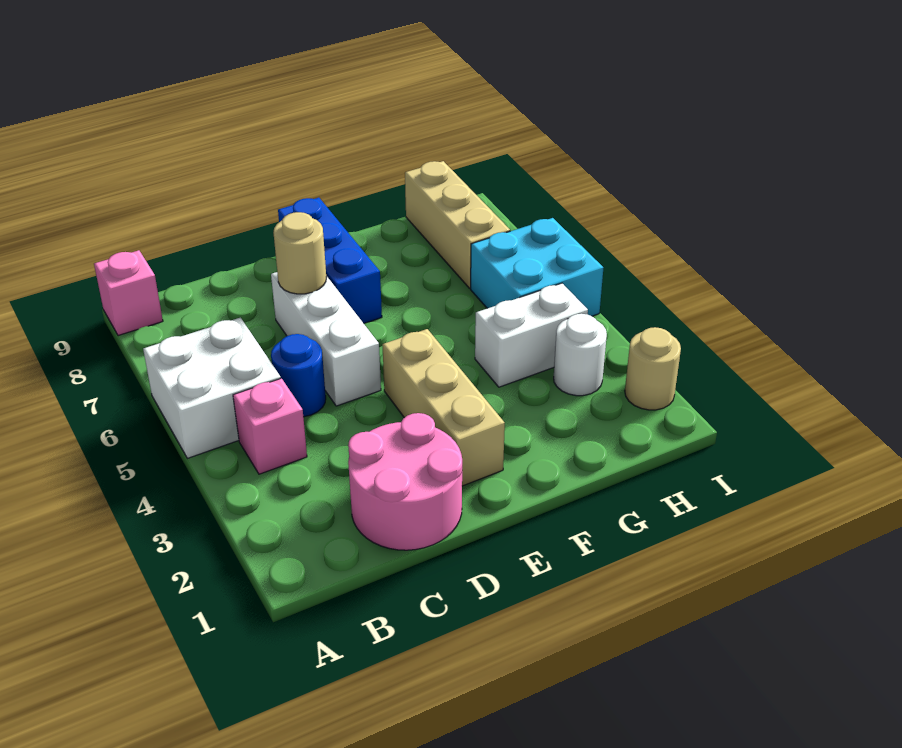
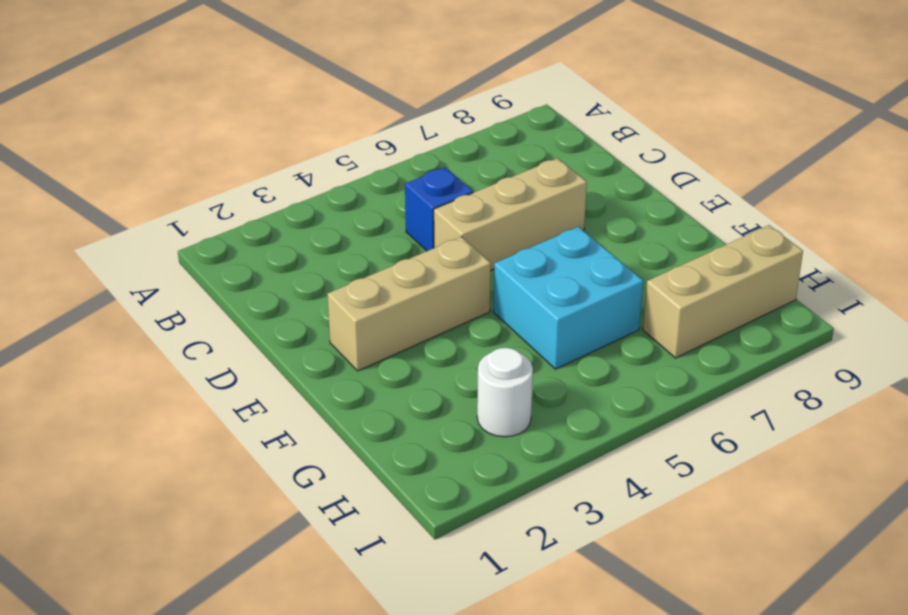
blue 1x1 brick [405,167,473,251] -> blue 1x1 round brick [271,334,326,417]
tan 1x3 brick [434,158,587,270] -> white 1x3 brick [271,272,381,406]
cyan 2x2 brick [493,227,643,369] -> cyan 2x2 brick moved to [471,218,603,316]
none -> white 2x2 brick [143,318,281,458]
none -> pink 1x1 brick [94,250,163,336]
none -> pink 1x1 brick [233,378,307,474]

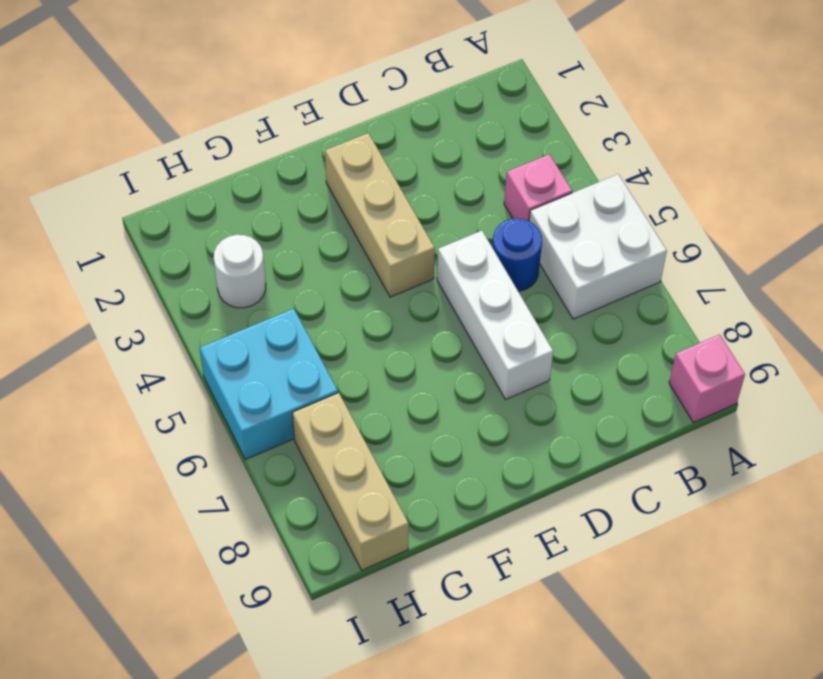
none -> pink 2x2 round brick [348,413,462,550]
none -> blue 1x3 brick [278,198,382,323]
none -> white 1x2 brick [475,283,588,387]

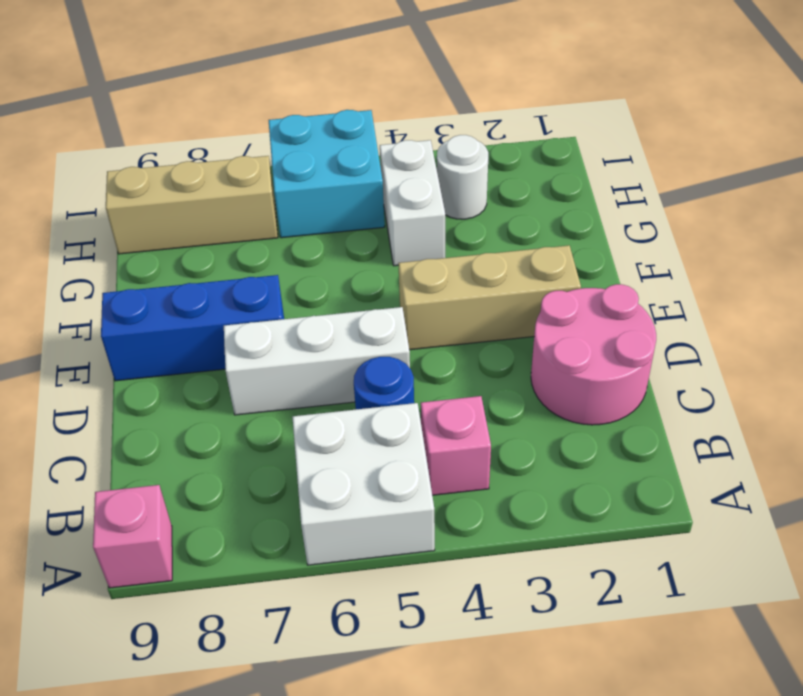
none -> tan 1x1 round brick [625,327,681,410]
none -> tan 1x1 round brick [273,212,326,294]

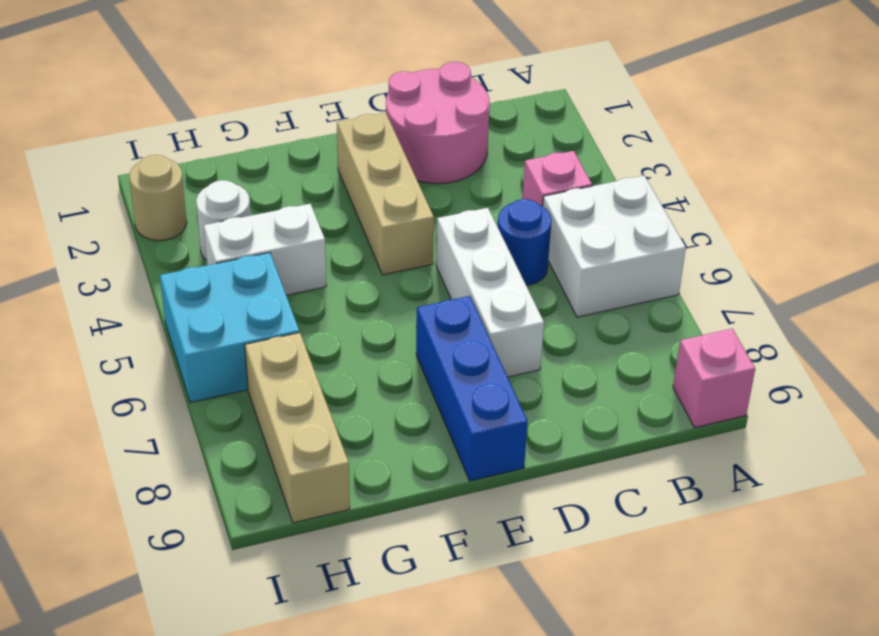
none -> tan 1x1 round brick [273,212,326,294]

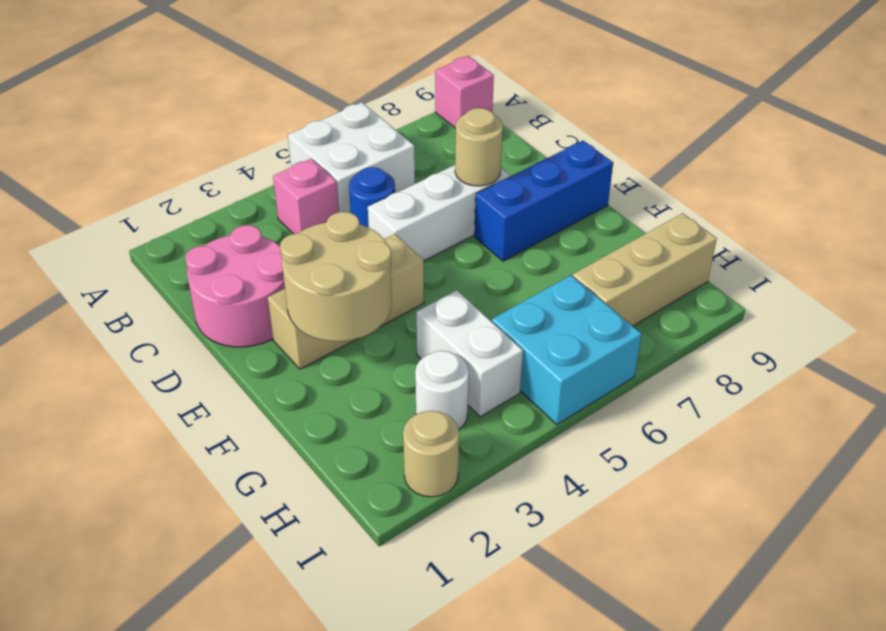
tan 2x2 round brick [280,212,392,342] -> none

